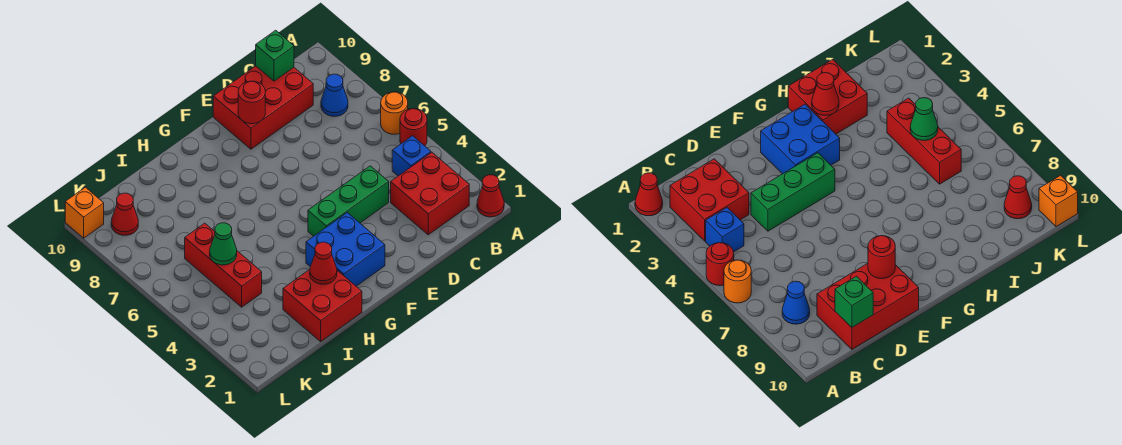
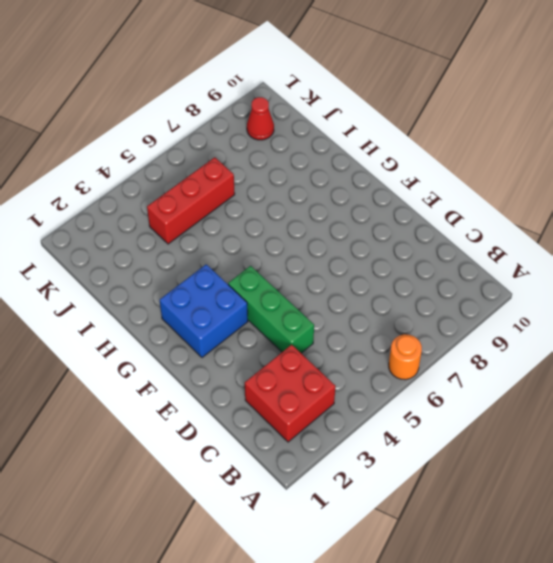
none -> red 1x1 cone [477,175,504,217]
none -> red 1x1 round brick [400,109,427,146]
none -> blue 1x1 brick [392,136,431,176]

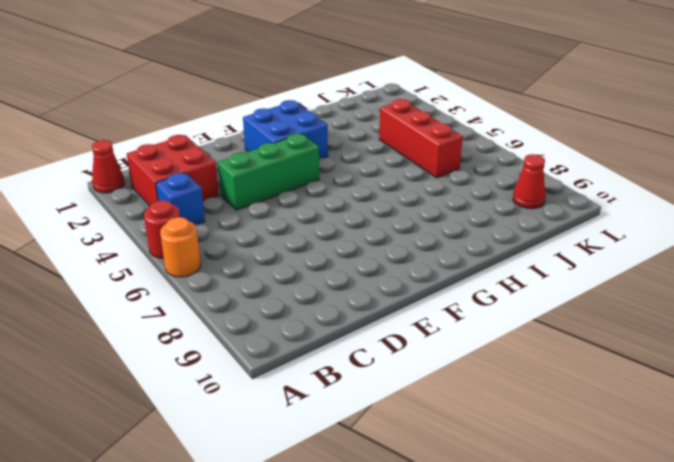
none -> blue 1x1 cone [321,74,348,116]
none -> red 2x3 brick [213,66,313,149]
none -> red 2x2 brick [283,270,362,342]

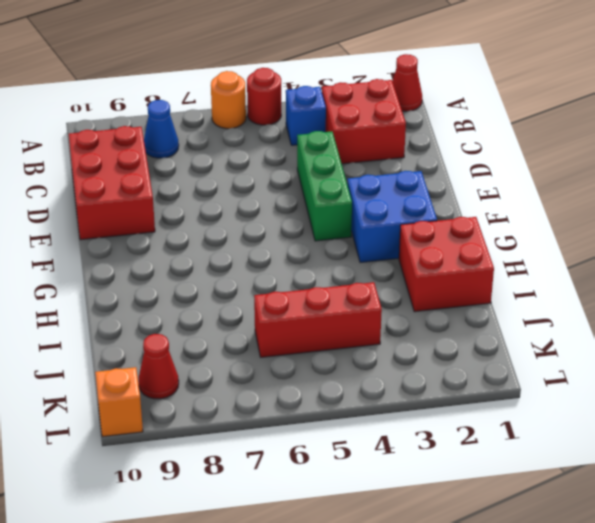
none -> green 1x1 brick [256,30,294,81]
none -> red 1x1 round brick [238,81,265,124]
none -> red 1x1 cone [310,242,337,284]

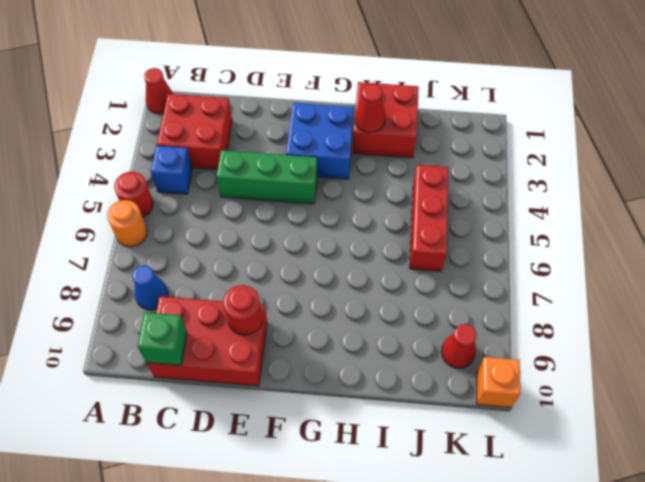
none -> green 1x1 cone [210,223,237,265]

